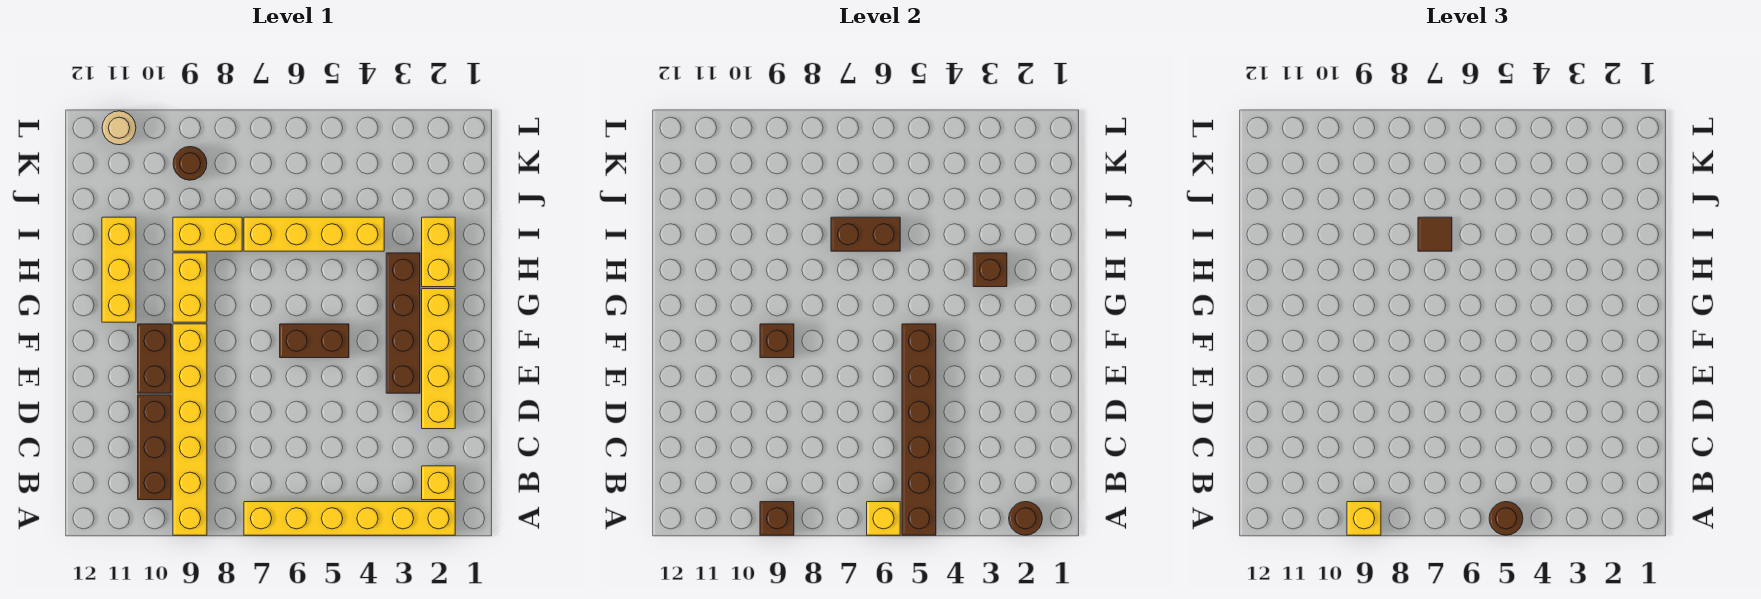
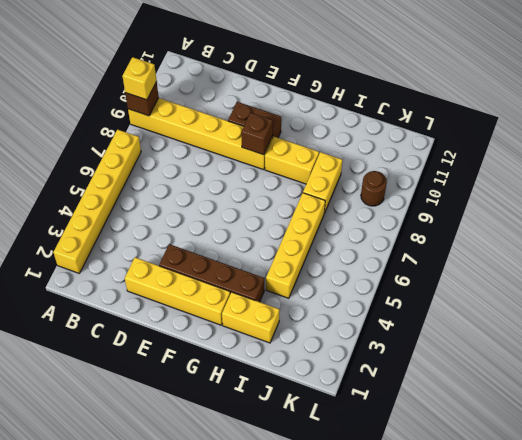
none -> yellow 1x1 brick [422,466,455,500]
none -> brown 1x3 brick [138,395,171,500]
none -> brown 1x2 brick [280,324,349,358]

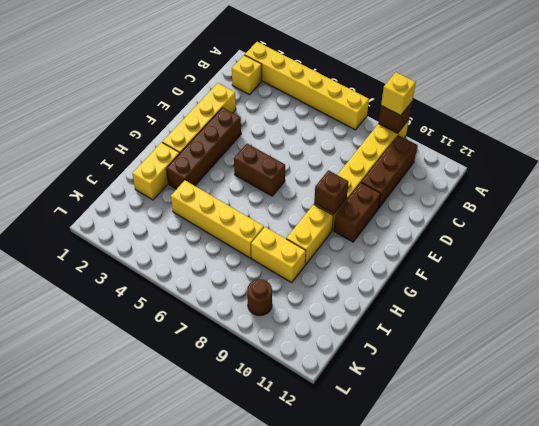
none -> yellow 1x3 brick [102,217,136,322]
none -> tan 1x1 round brick [102,111,136,145]
none -> brown 1x1 round brick [1009,502,1042,535]

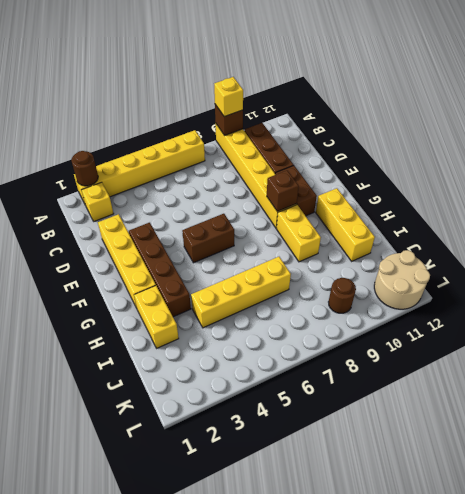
tan 2x2 round brick [374,250,430,309] -> tan 1x1 round brick [102,111,136,145]
none -> yellow 1x2 brick [173,217,242,251]
none -> brown 1x6 brick [902,324,936,535]
none -> yellow 1x1 brick [867,502,900,535]

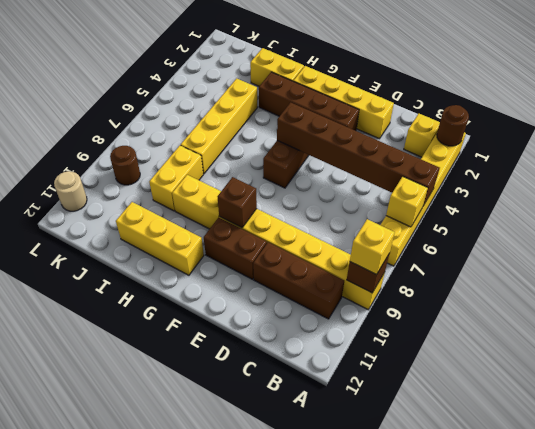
none -> brown 1x1 brick [973,253,1007,287]
none -> brown 1x2 brick [831,217,900,251]
none -> brown 1x1 round brick [1489,502,1523,535]

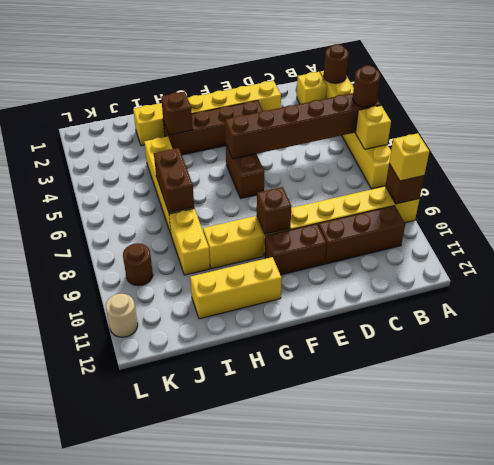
none -> brown 1x1 tile [1418,217,1452,251]

